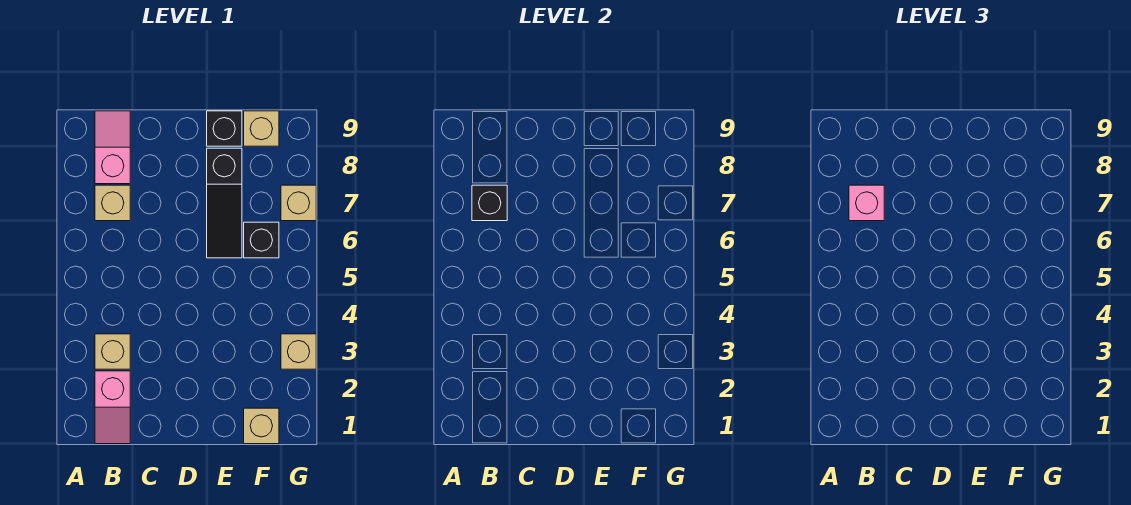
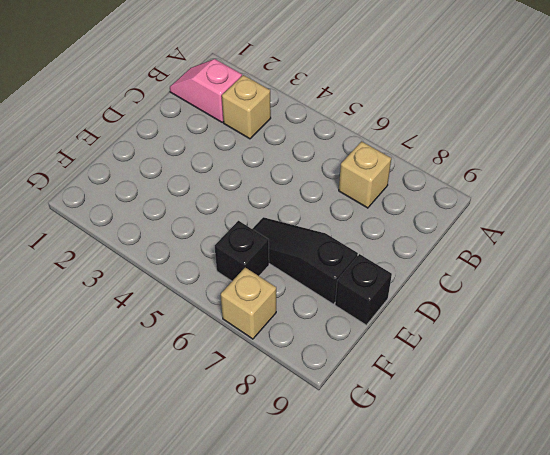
none -> pink 1x2 slope [95,111,130,184]
none -> tan 1x1 brick [244,408,279,444]
none -> tan 1x1 brick [244,111,279,146]

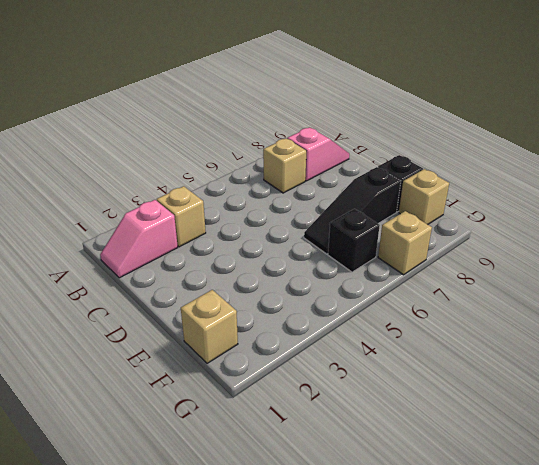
none -> tan 1x1 brick [281,334,316,369]
none -> black 1x1 brick [472,185,507,221]
none -> pink 1x1 brick [849,185,884,221]

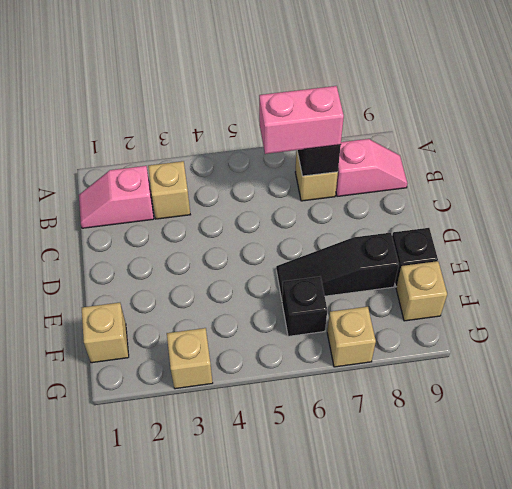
pink 1x2 brick [259,86,344,154] -> pink 1x1 brick [849,185,884,221]

